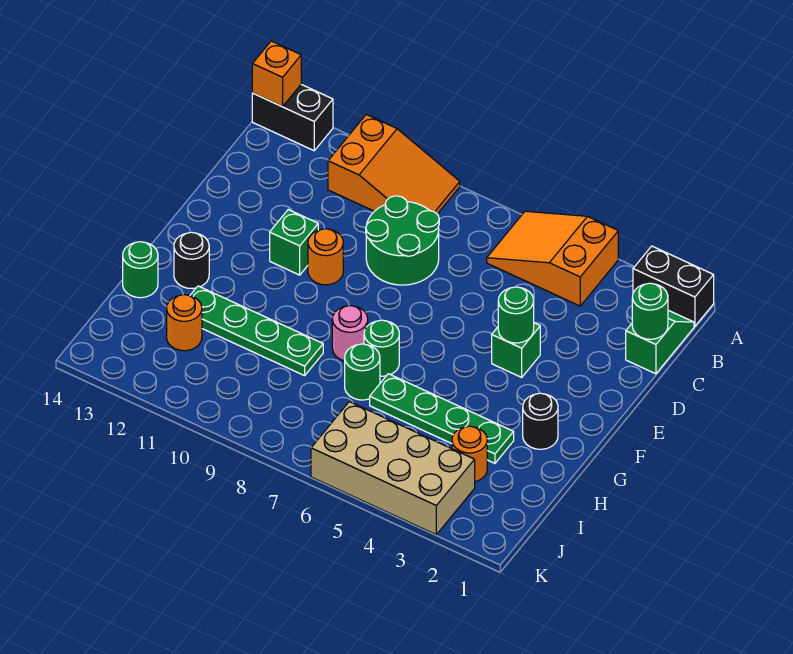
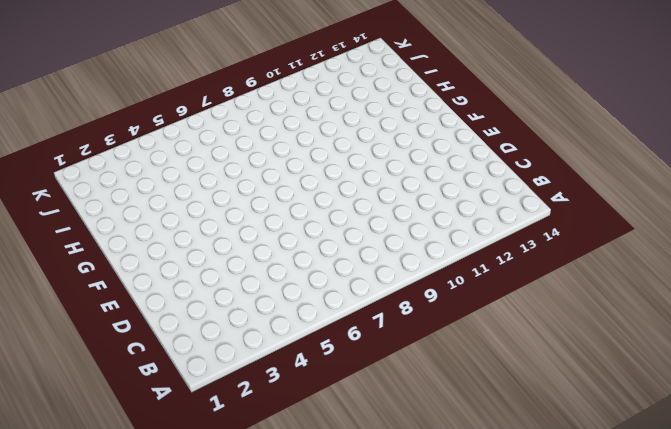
none -> black 1x2 brick [633,246,714,326]
none -> orange 2x3 slope [487,211,618,306]
none -> orange 2x3 slope [328,114,460,214]

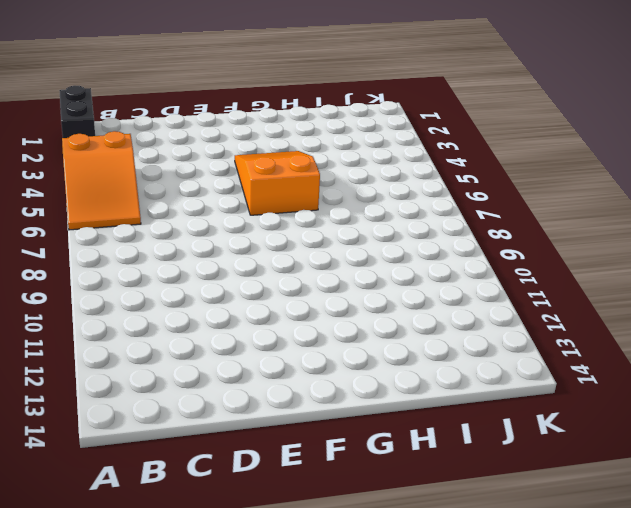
orange 2x3 slope [235,151,320,215] -> orange 2x3 slope moved to [328,114,460,214]
none -> black 1x2 brick [252,85,333,151]
none -> green 1x2 slope [626,310,694,374]
none -> green 2x2 round brick [366,196,439,285]

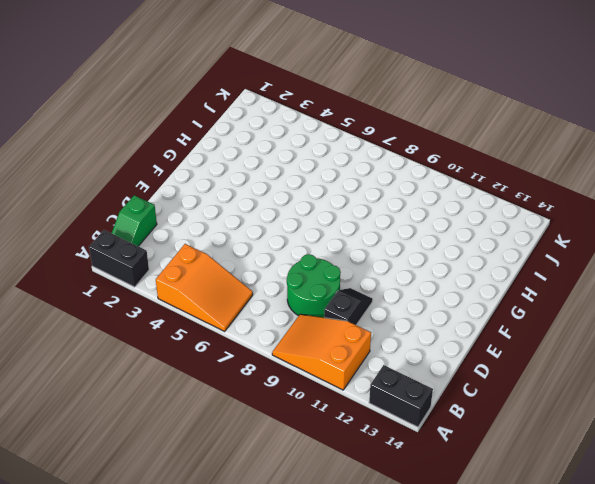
black 1x2 slope [324,288,373,325] -> none
none -> green 1x1 brick [492,323,540,377]
none -> orange 1x1 round brick [308,229,343,285]
none -> green 1x1 brick [270,210,318,275]

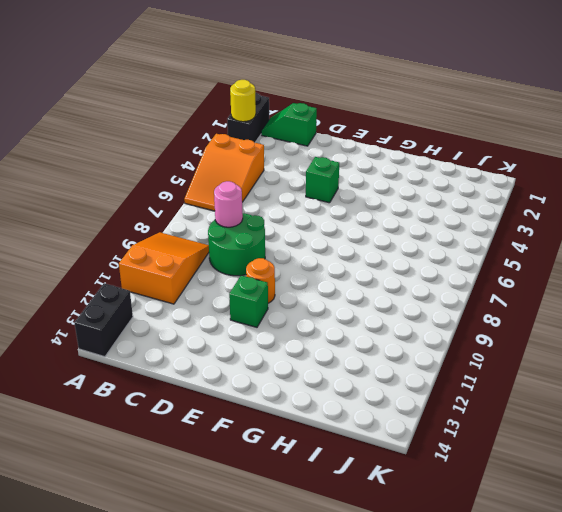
yellow 1x1 round brick [230,80,256,122] -> none
pink 1x1 round brick [214,181,243,227] -> pink 1x1 round brick moved to [332,306,368,361]
none -> black 1x1 round brick [523,393,558,449]
none -> green 1x1 round brick [364,320,399,376]
none -> black 1x1 round brick [174,232,209,289]

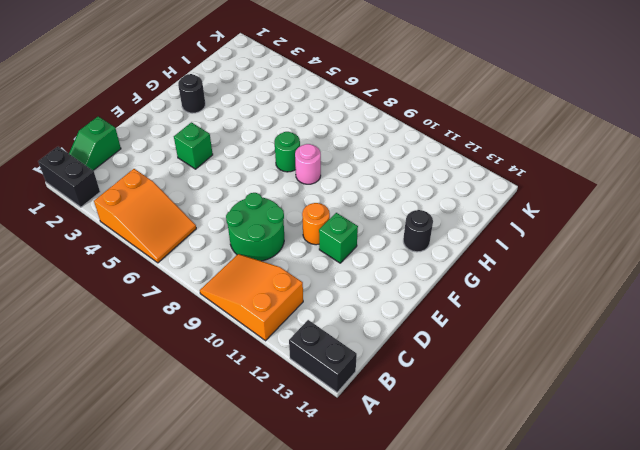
none -> green 1x4 plate [370,374,514,463]
none -> green 1x1 round brick [345,344,380,400]
none -> green 1x4 plate [190,286,323,376]

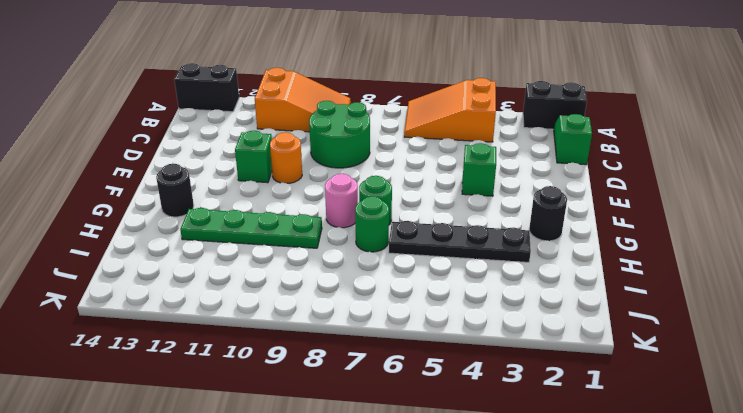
black 1x4 plate [389,221,531,262] -> green 1x4 plate [370,374,514,463]
none -> green 1x1 round brick [123,242,158,298]
none -> orange 1x1 round brick [452,426,487,482]
none -> orange 1x1 round brick [167,295,202,351]

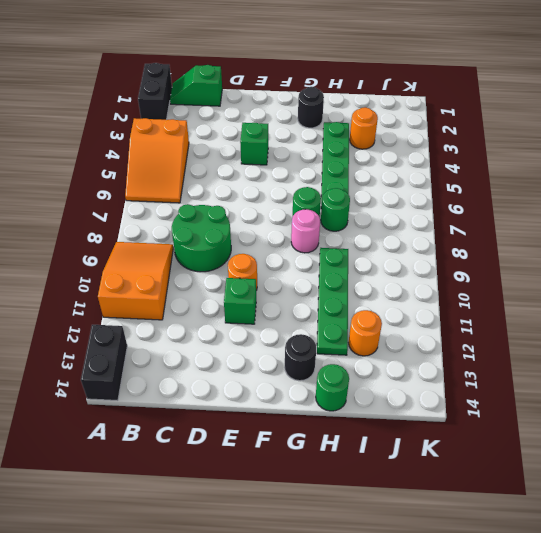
none -> tan 2x4 brick [311,402,475,535]
none -> orange 1x1 brick [252,41,301,107]
none -> green 1x1 round brick [632,283,668,339]

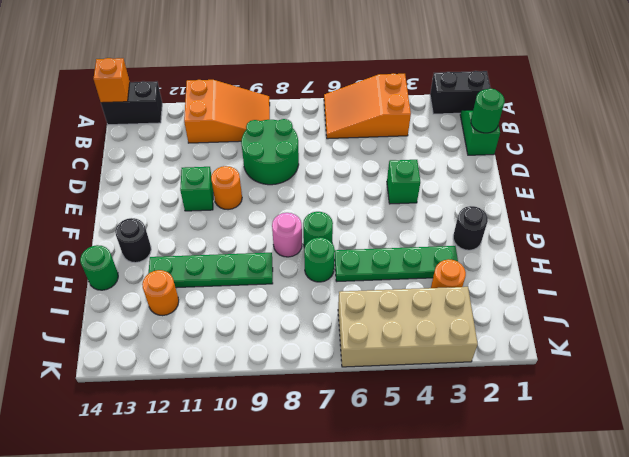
none -> green 1x1 round brick [498,287,534,343]

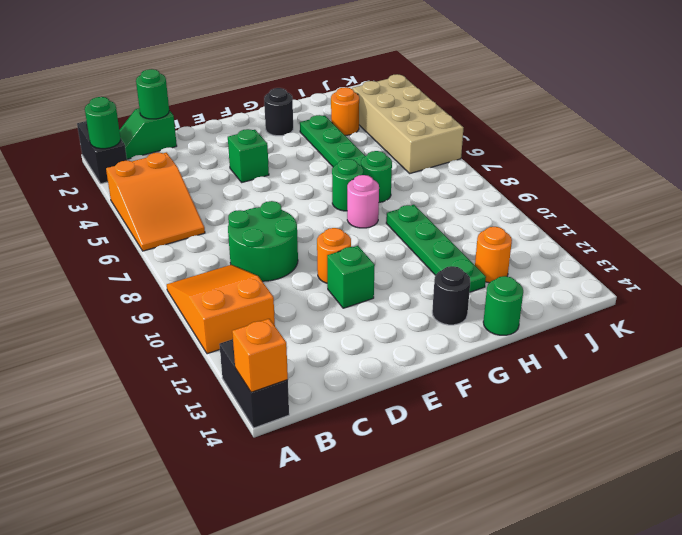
green 1x1 round brick [85,97,121,149] -> green 1x1 round brick moved to [498,287,534,343]

